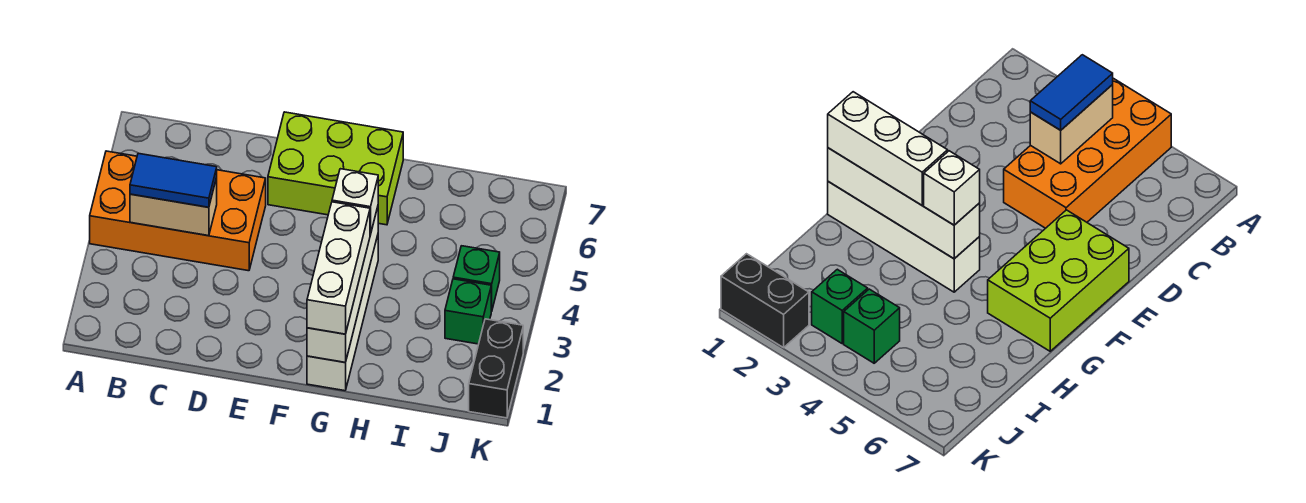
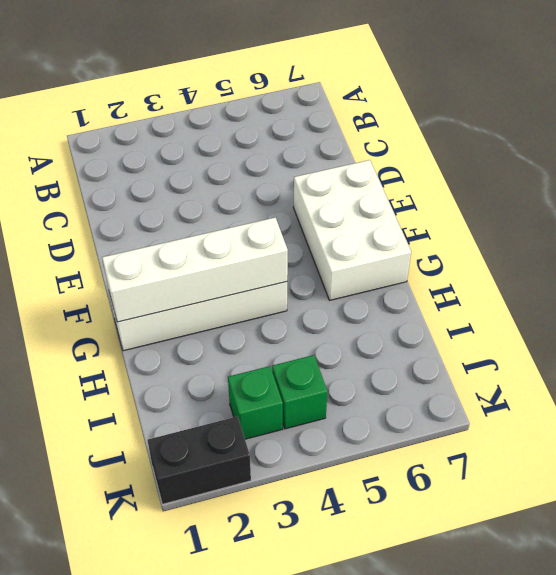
white 2x3 brick [293,160,411,300] -> lime 2x3 brick [268,112,403,225]
none -> orange 2x4 brick [90,151,266,271]
none -> tan 1x2 brick [130,178,217,236]

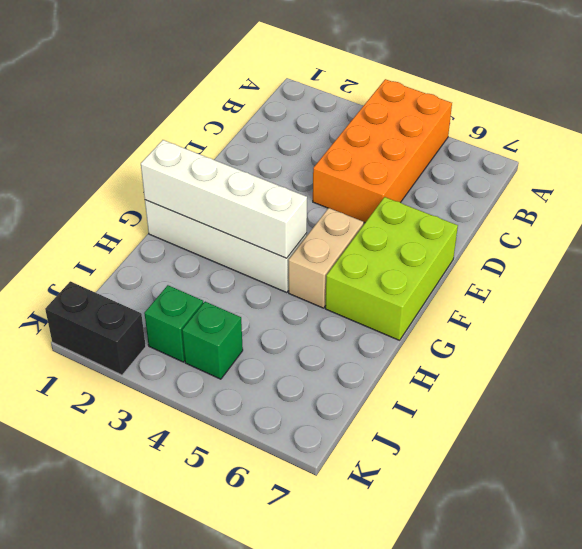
tan 1x2 brick [289,208,364,308] -> tan 1x2 brick moved to [130,178,217,236]
none -> blue 1x2 tile [130,153,217,207]
none -> white 1x3 brick [307,202,370,334]

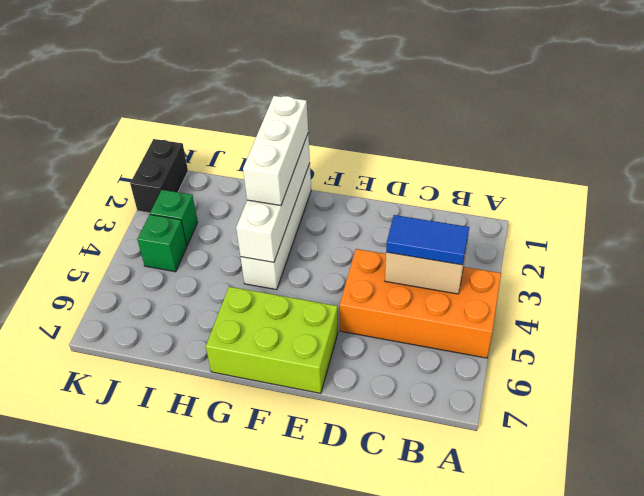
none -> white 1x1 brick [332,169,378,235]

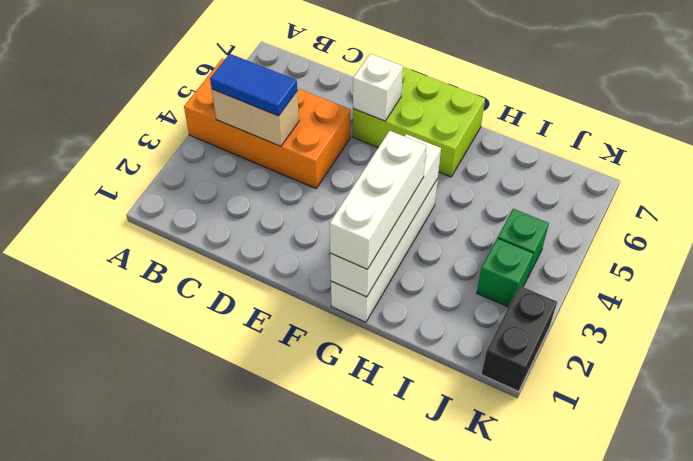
white 1x1 brick [353,54,403,121] -> white 1x1 brick moved to [332,169,378,235]

